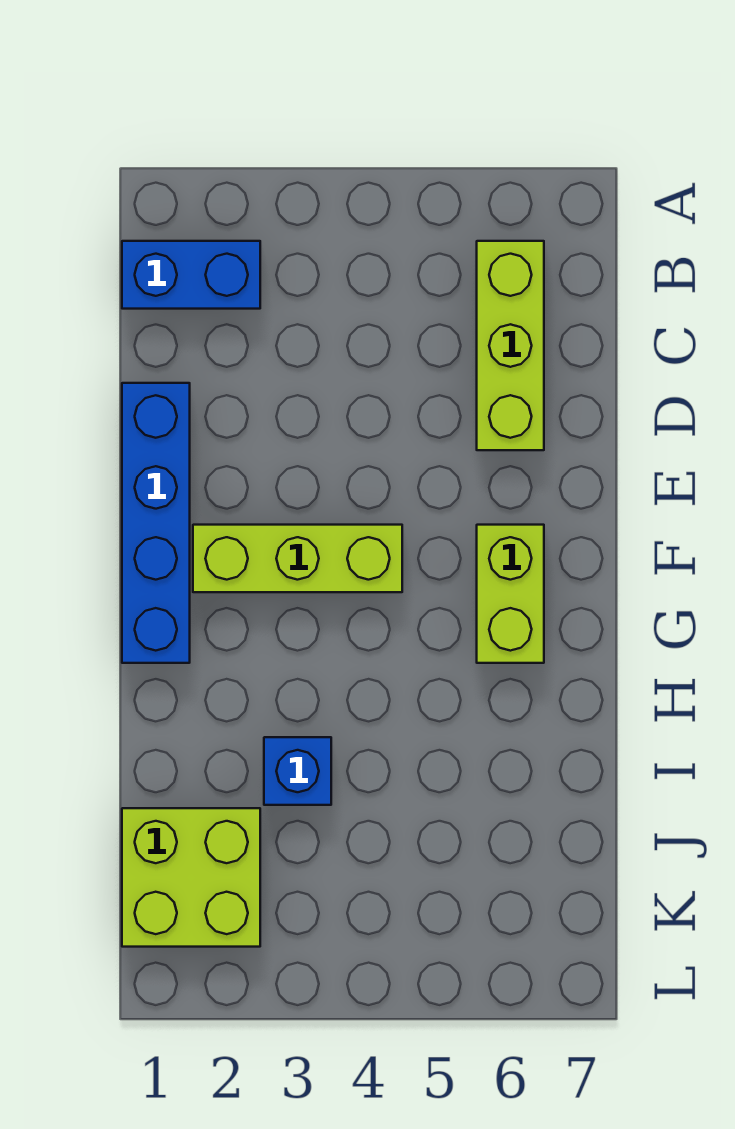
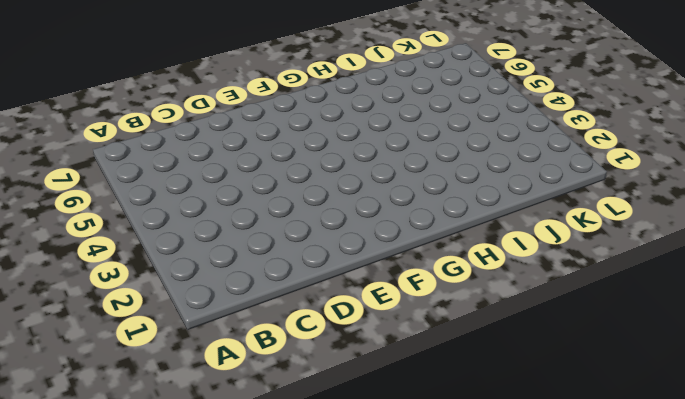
none -> blue 1x2 brick [122,241,260,309]
none -> lime 1x3 brick [477,241,544,450]

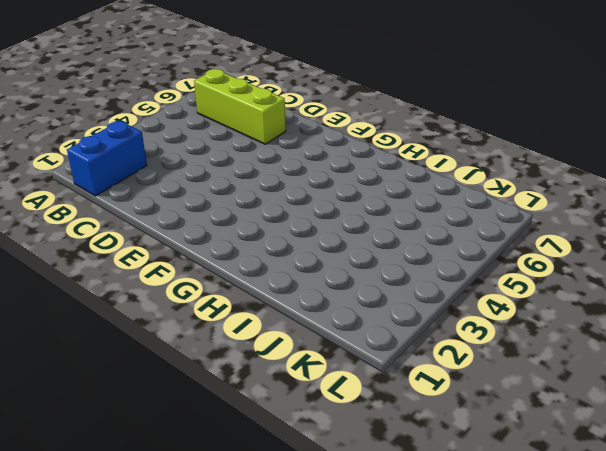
none -> blue 1x4 brick [122,383,190,663]
none -> lime 1x3 brick [193,525,402,592]

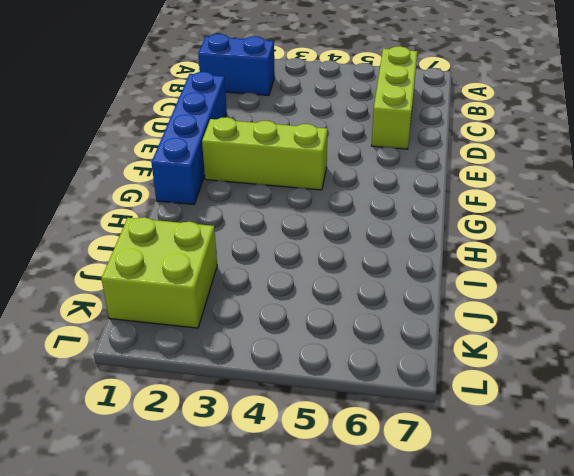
none -> lime 1x2 brick [477,525,544,663]
none -> blue 1x1 brick [264,737,331,805]

